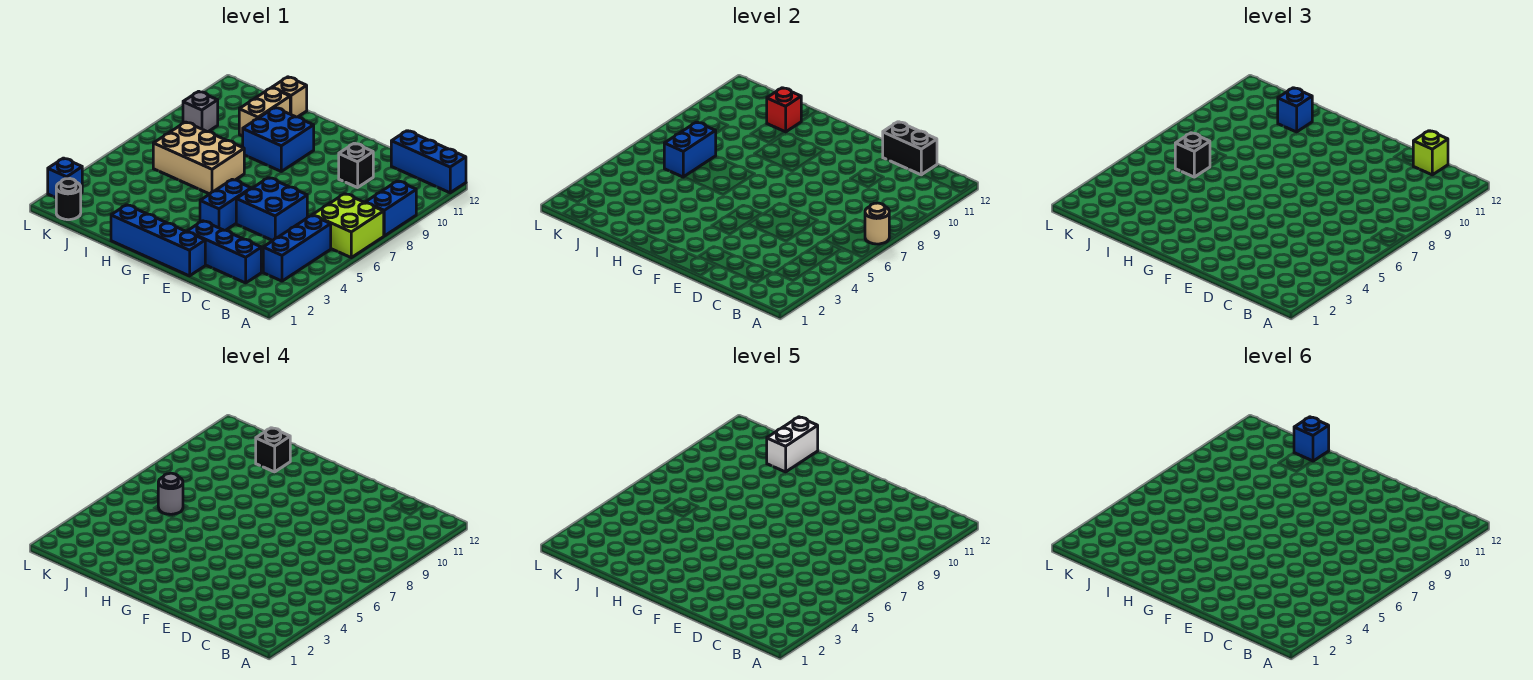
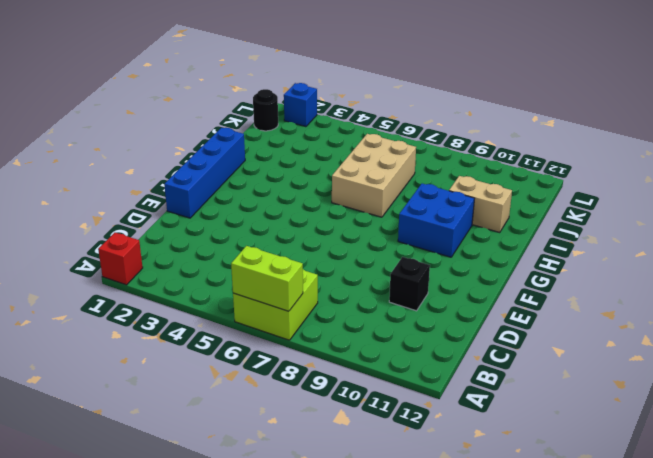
red 1x1 brick [98,233,143,285] -> red 1x1 brick moved to [767,88,801,132]
lime 1x2 brick [231,246,303,311] -> tan 1x1 round brick [865,203,889,244]
none -> blue 1x2 brick [365,181,416,236]
none -> blue 1x3 brick [391,131,466,193]
none -> blue 1x3 brick [263,215,331,281]

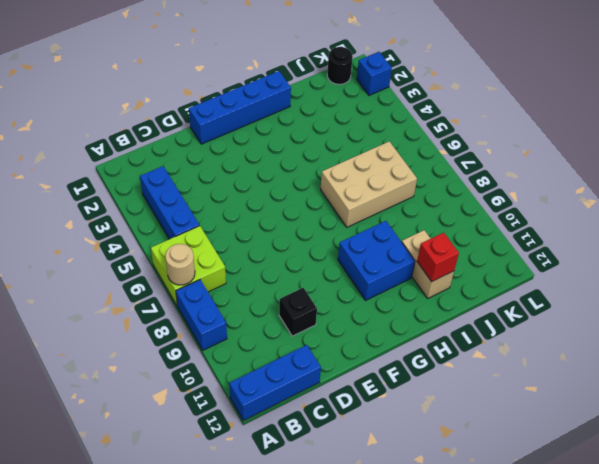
none -> blue 1x3 brick [187,221,261,283]
none -> blue 2x2 brick [236,178,307,241]
none -> blue 1x2 brick [200,179,251,230]

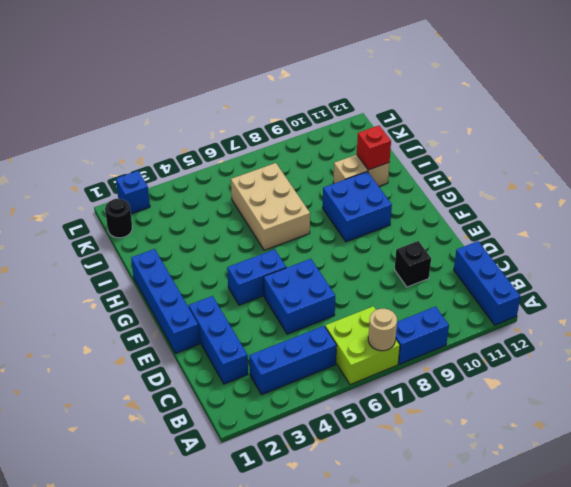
none -> tan 1x1 brick [272,77,307,117]
none -> grey 1x1 brick [183,91,218,132]
none -> black 1x2 brick [883,122,937,175]

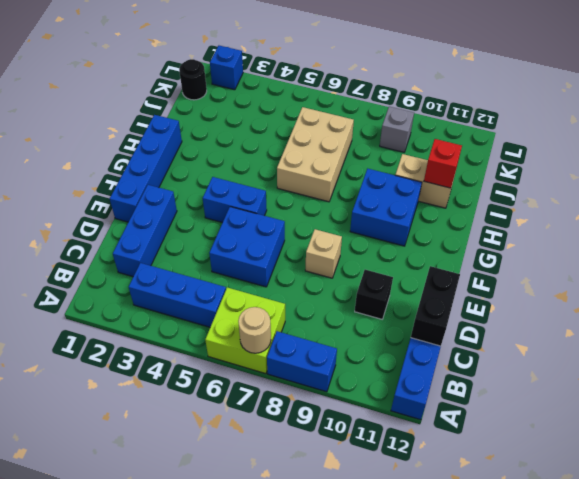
tan 1x1 brick [305,229,342,278] -> tan 1x1 brick moved to [272,77,307,117]
none -> blue 1x2 brick [664,122,716,177]
none -> lime 1x1 brick [1413,131,1448,175]
none -> blue 1x1 brick [1278,88,1312,132]

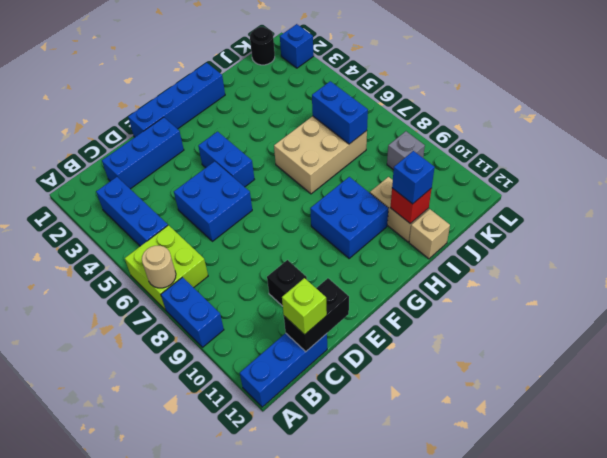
none -> black 1x1 brick [1175,133,1210,177]
none -> black 1x1 brick [256,428,290,472]
none -> grey 1x1 round brick [158,473,183,514]

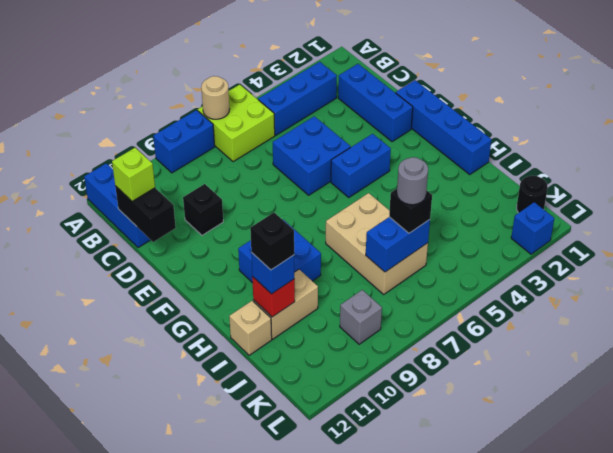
none -> white 1x2 brick [767,417,818,472]
none -> blue 1x1 brick [1294,417,1329,461]

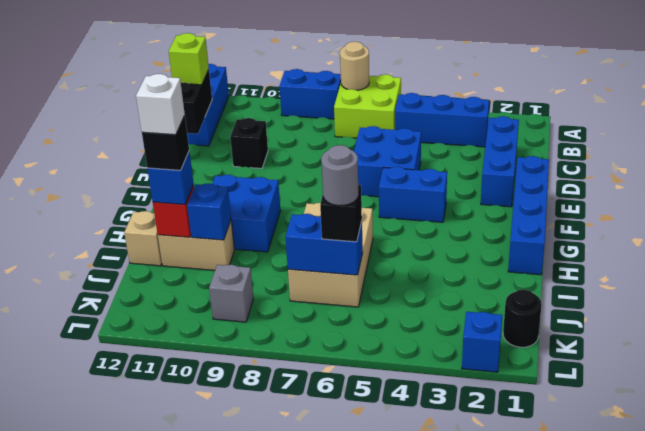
blue 1x1 brick [187,183,231,240] -> blue 1x1 brick moved to [1294,417,1329,461]
white 1x1 brick [136,74,185,135] -> white 1x2 brick [767,417,818,472]

